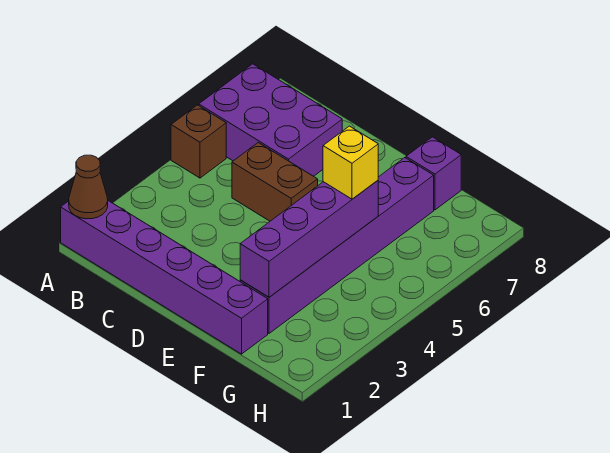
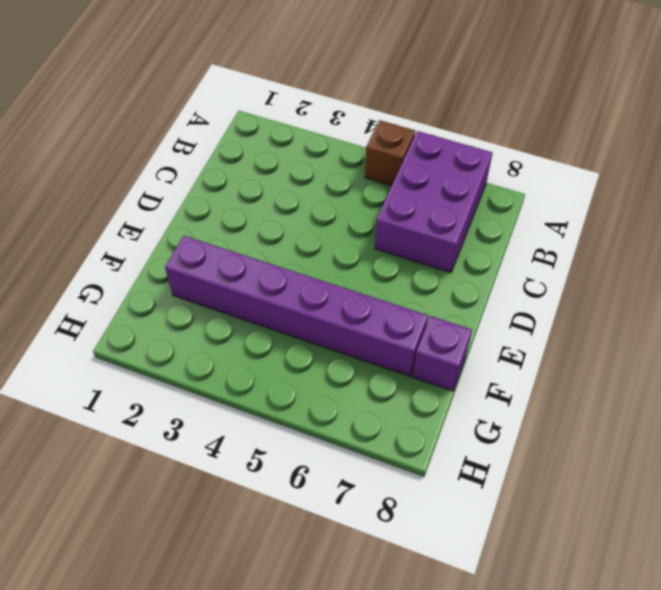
none -> purple 1x6 brick [61,201,268,354]
none -> brown 1x2 brick [232,143,318,221]

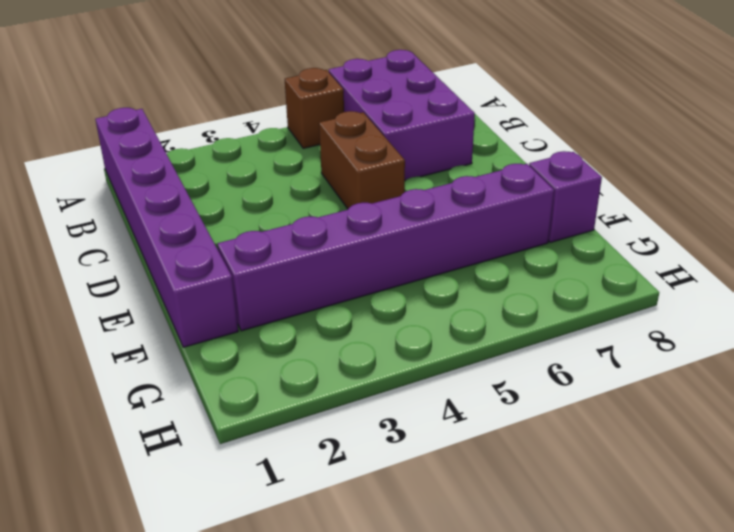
none -> brown 1x1 cone [69,155,108,219]
none -> purple 1x4 brick [240,181,378,297]

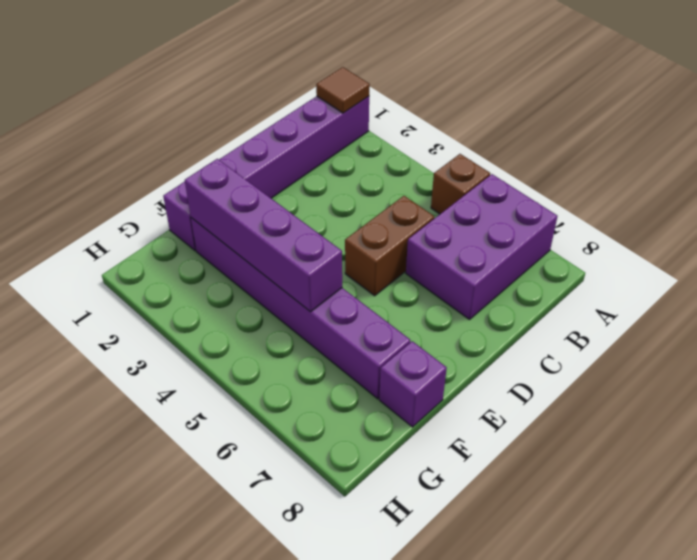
brown 1x1 tile [316,67,370,113] -> brown 1x1 cone [69,155,108,219]
none -> yellow 1x1 brick [323,126,378,199]

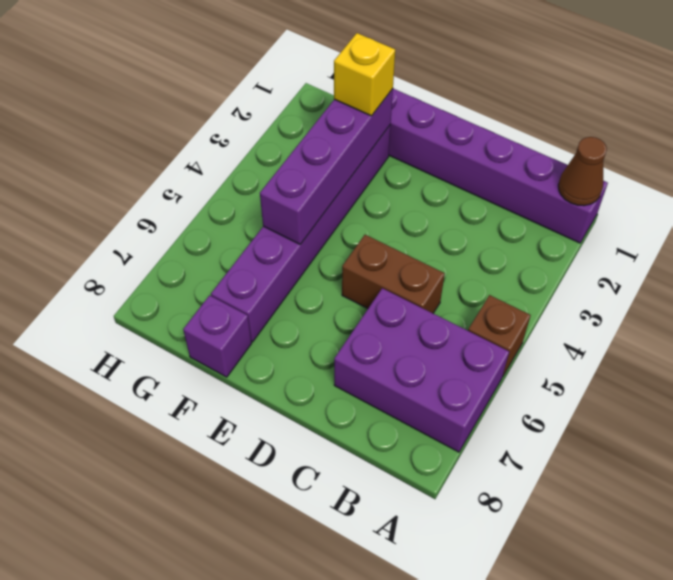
yellow 1x1 brick [334,33,395,116] -> yellow 1x1 brick moved to [323,126,378,199]

